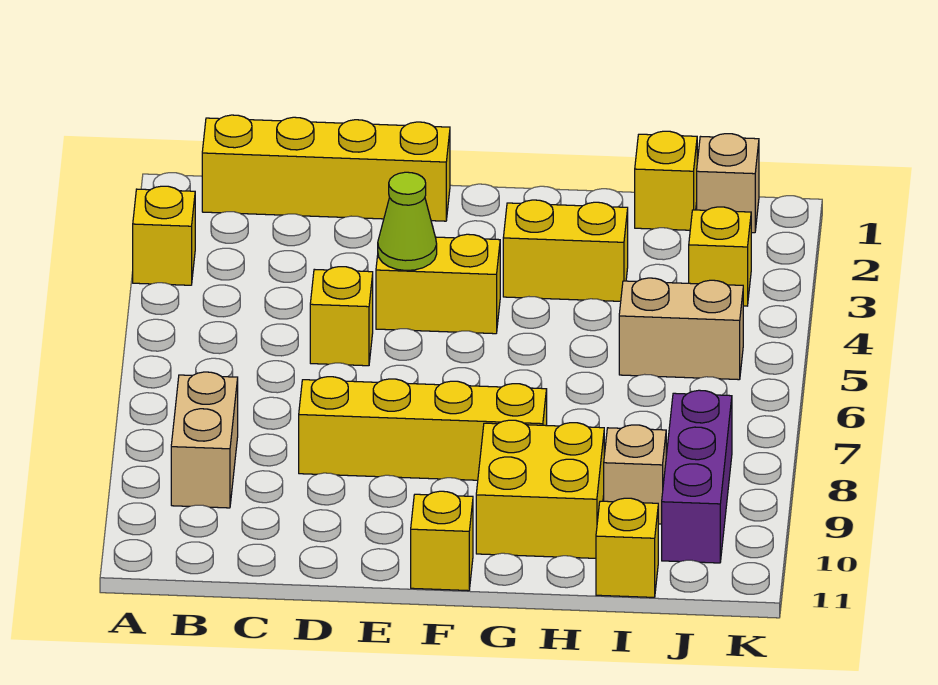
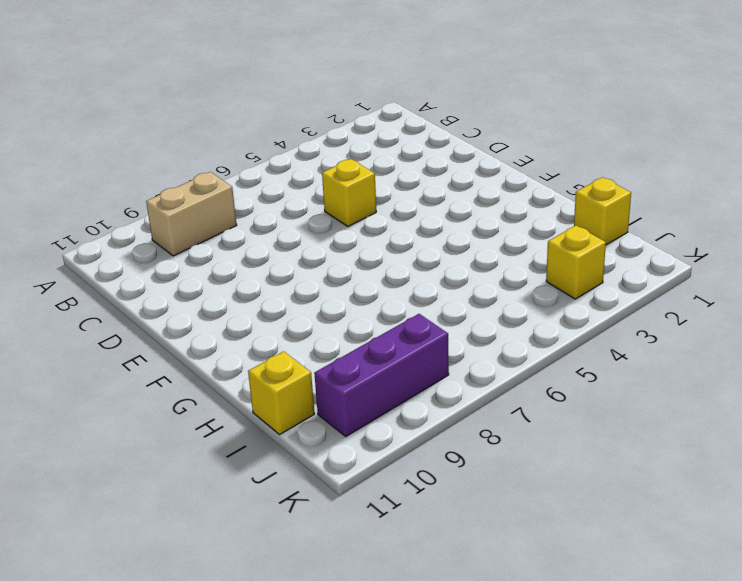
none -> yellow 1x1 brick [133,186,195,285]
none -> yellow 1x4 brick [202,115,450,221]
none -> yellow 1x4 brick [299,377,547,480]

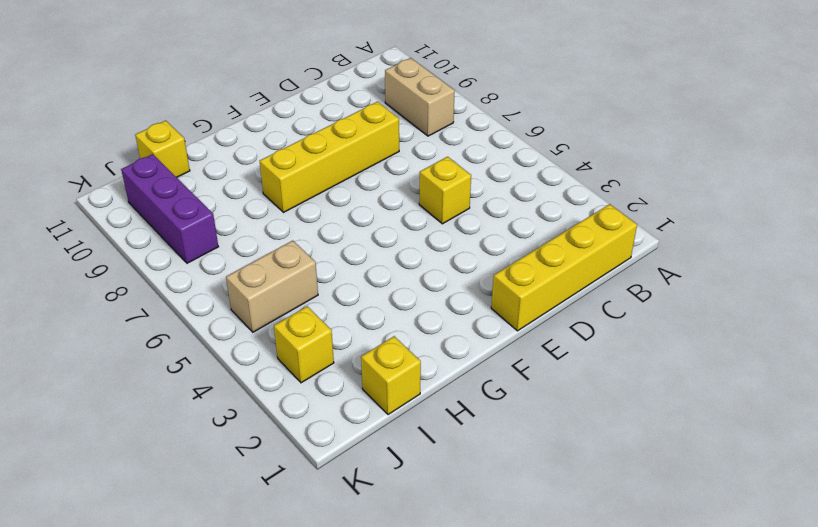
none -> yellow 1x1 brick [133,186,195,285]
none -> yellow 1x2 brick [376,234,500,334]
none -> yellow 1x1 brick [411,491,473,591]

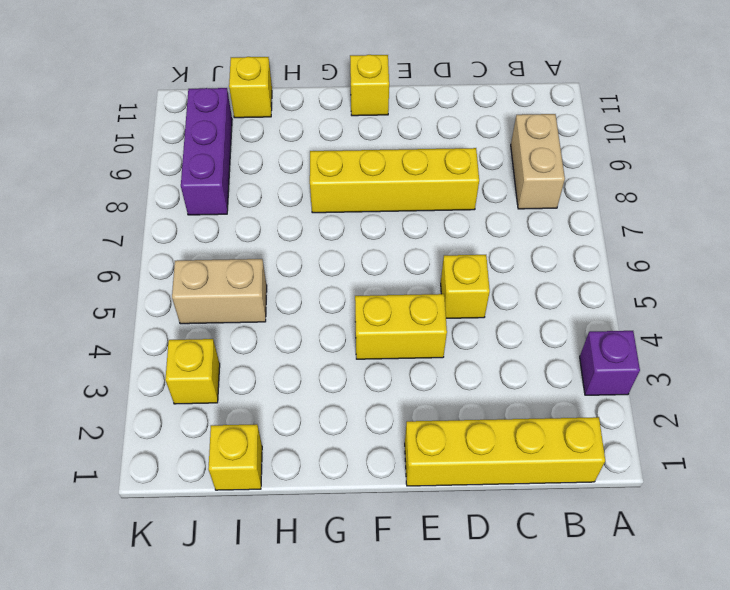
purple 1x1 brick [580,331,640,395] -> yellow 1x1 brick [133,186,195,285]
none -> yellow 1x2 brick [503,200,628,301]
none -> yellow 2x2 brick [476,420,604,558]
none -> tan 1x1 brick [604,425,666,524]

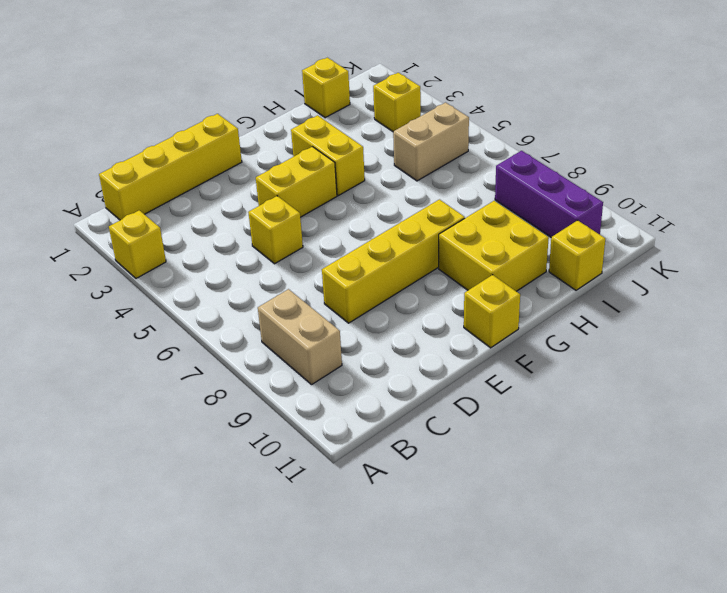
yellow 1x2 brick [291,115,365,196] -> yellow 1x2 brick turned to [503,200,628,301]
none -> tan 1x1 brick [604,425,666,524]
none -> tan 1x1 brick [697,134,759,233]
none -> lime 1x1 cone [378,172,437,270]

